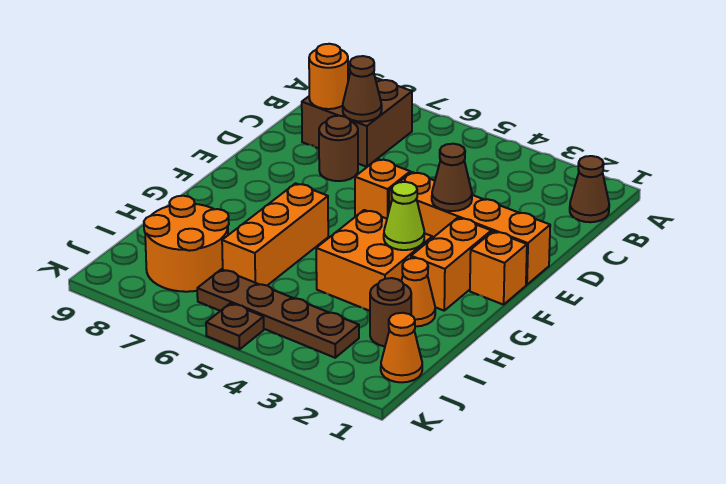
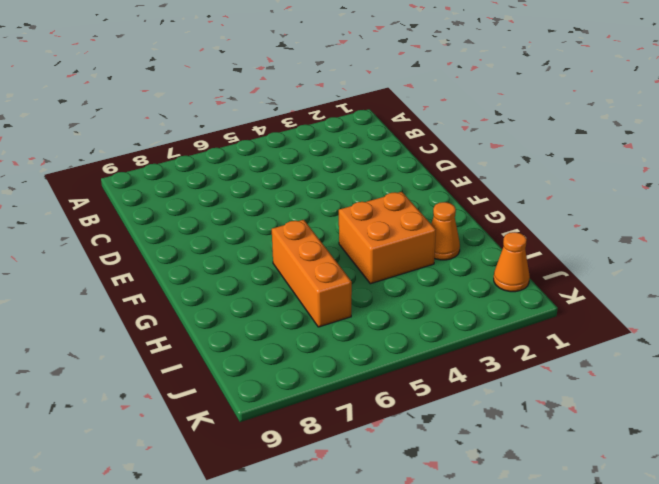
none -> brown 1x1 cone [570,156,609,222]
none -> brown 2x2 brick [302,68,412,167]
none -> brown 1x1 round brick [319,116,358,181]

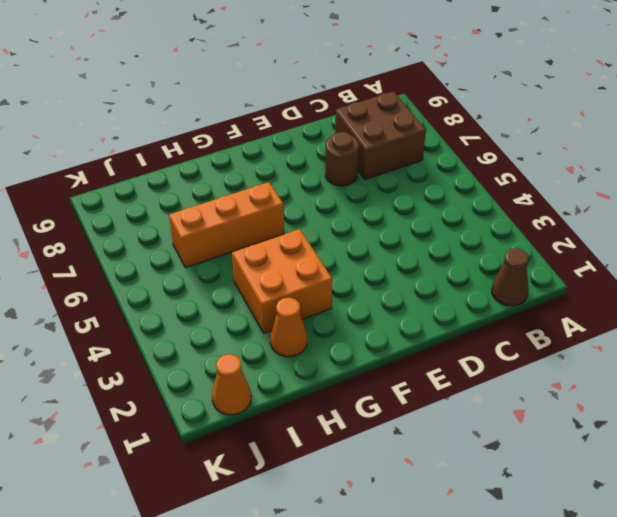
none -> orange 1x4 brick [389,172,550,285]
none -> orange 1x1 brick [355,159,410,219]
none -> orange 1x1 brick [470,231,527,305]

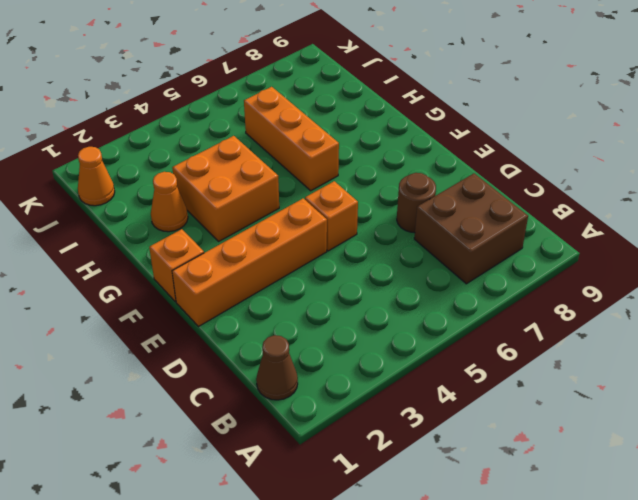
none -> orange 1x2 brick [411,218,491,311]
none -> brown 1x1 round brick [370,278,411,346]
none -> orange 2x2 round brick [144,196,229,292]

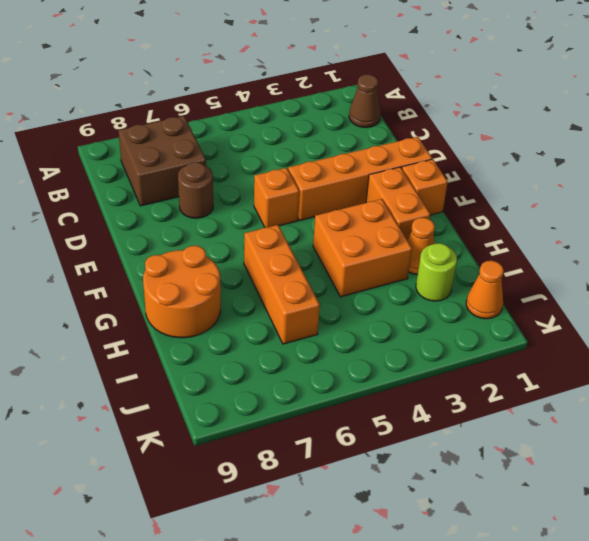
orange 2x2 round brick [143,246,221,338] -> orange 2x2 round brick moved to [144,196,229,292]
lime 1x1 round brick [416,243,457,301] -> brown 1x1 round brick [370,278,411,346]
none -> brown 1x4 plate [197,269,359,358]
none -> brown 1x1 plate [206,303,264,350]
none -> brown 1x1 cone [343,56,382,122]

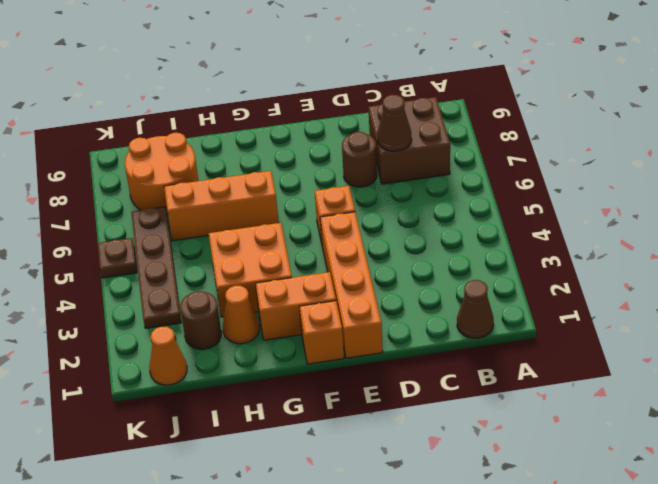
none -> orange 1x1 round brick [309,44,348,109]
none -> brown 1x1 cone [432,144,472,211]
none -> lime 1x1 cone [384,182,424,250]

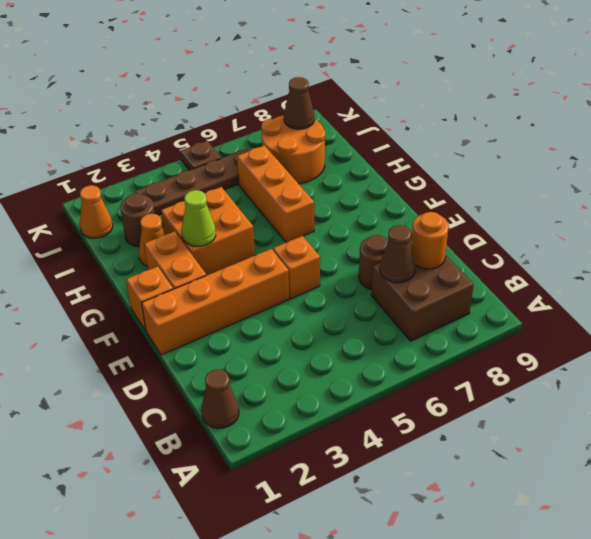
brown 1x1 cone [284,77,314,129] -> brown 1x1 cone moved to [432,144,472,211]

